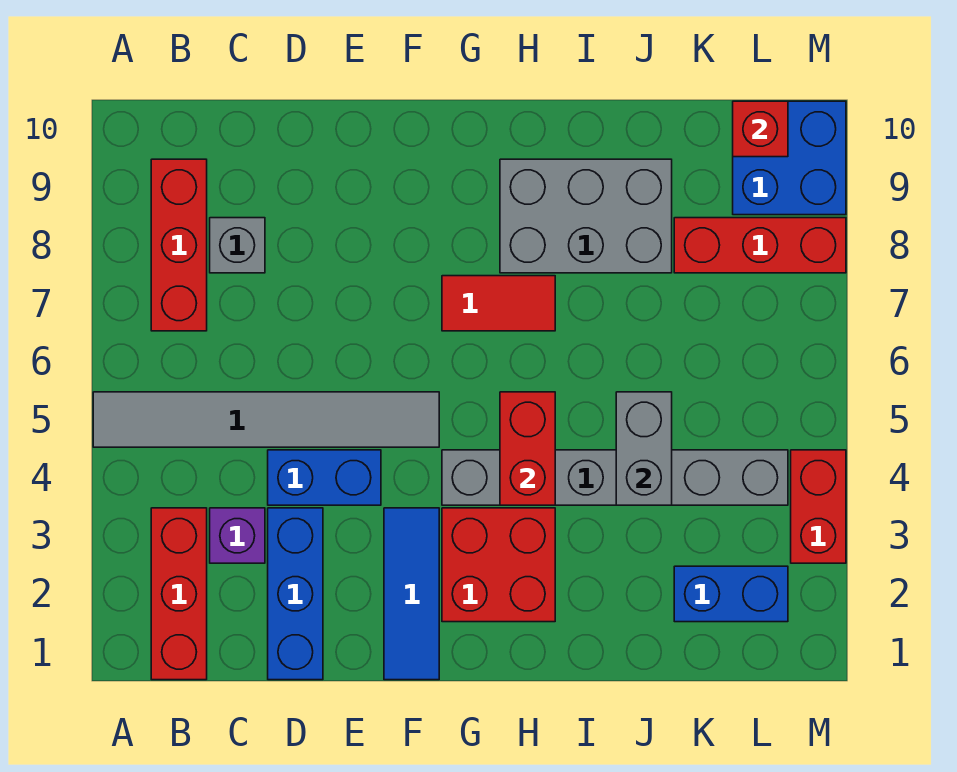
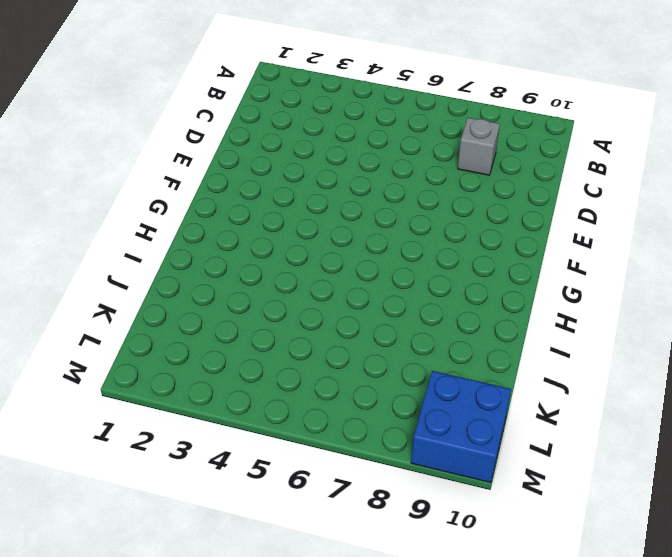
none -> grey 1x6 tile [93,392,439,447]
none -> red 1x3 brick [151,508,207,680]
none -> red 1x3 brick [151,159,207,331]

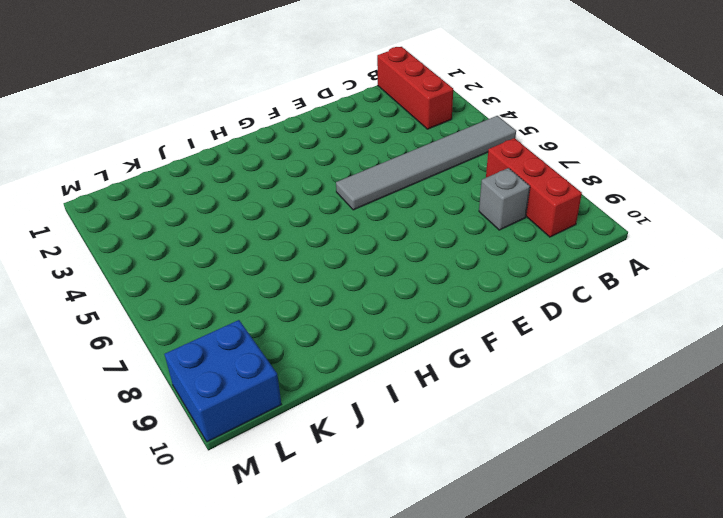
none -> purple 1x1 brick [210,508,265,563]
none -> blue 1x3 brick [268,508,323,680]
none -> blue 1x2 brick [268,450,381,505]

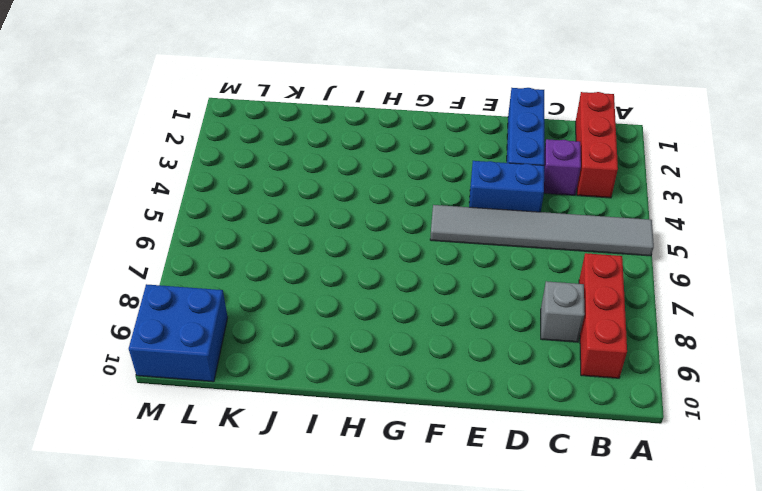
none -> blue 1x3 tile [384,508,439,680]
none -> red 2x2 brick [442,508,555,622]
none -> grey 1x6 brick [442,450,788,505]

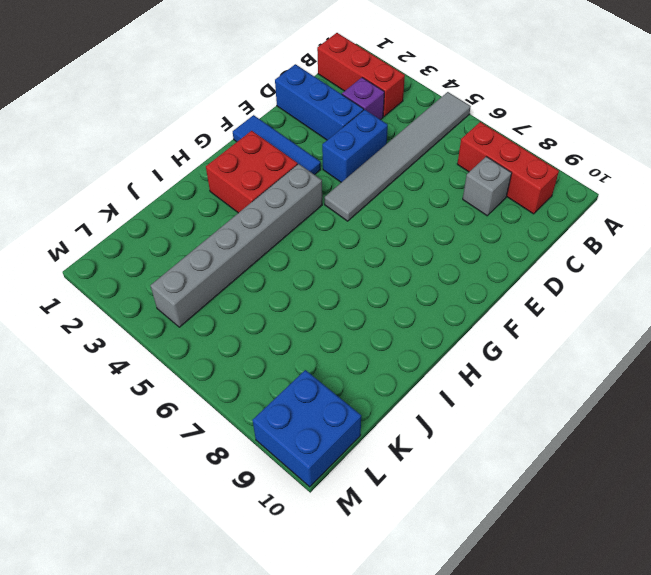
none -> red 1x2 tile [442,276,555,331]
none -> grey 2x3 brick [500,159,672,273]
none -> blue 1x2 brick [674,566,788,622]

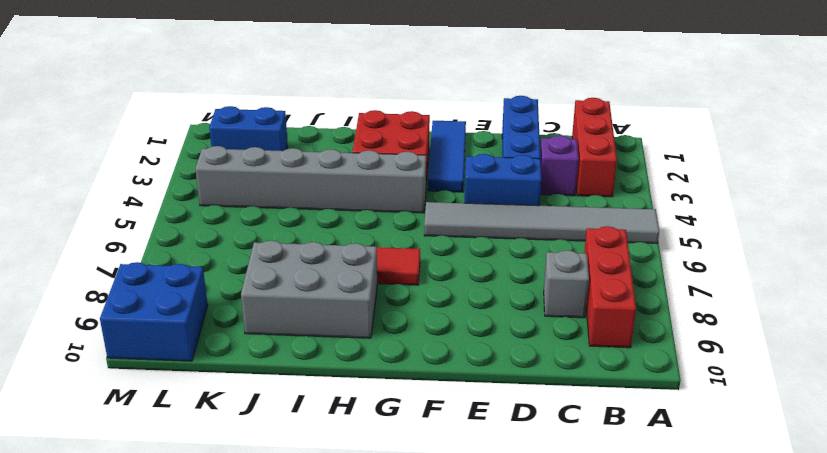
none -> red 1x3 brick [674,218,846,273]
none -> red 1x2 brick [791,450,846,563]
none -> red 1x2 brick [500,392,555,505]

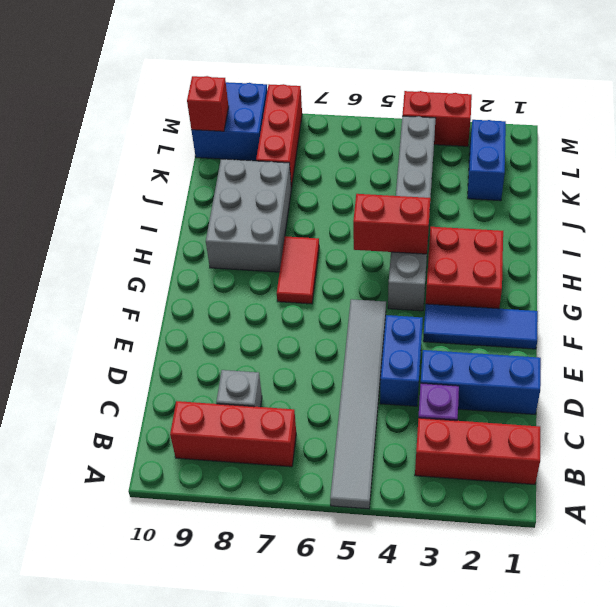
none -> grey 1x2 brick [616,392,672,505]

